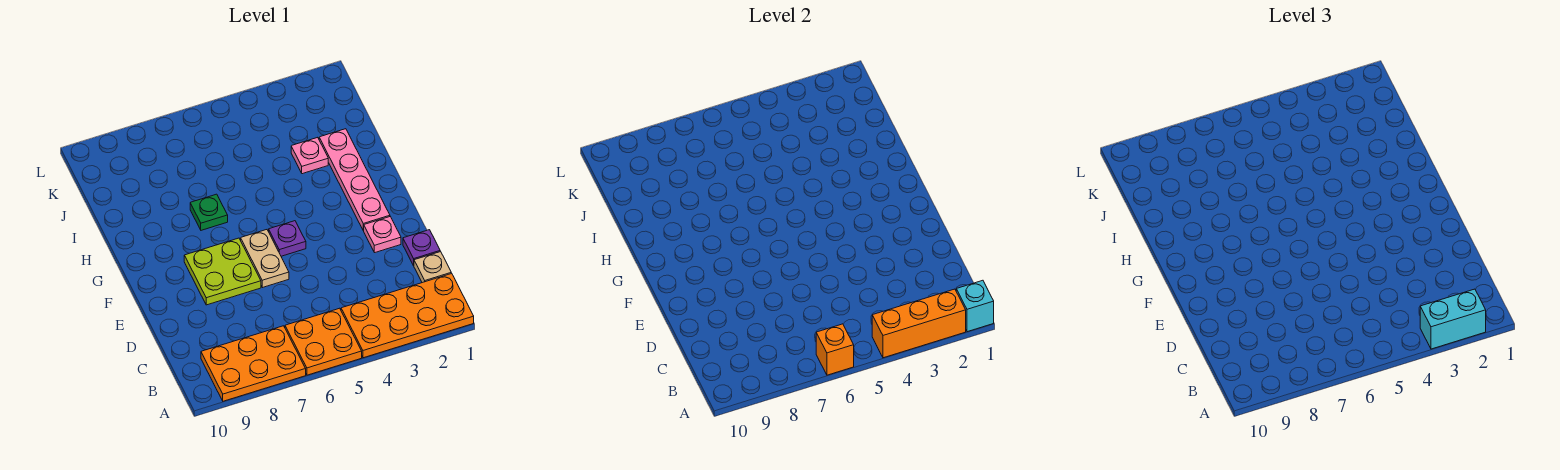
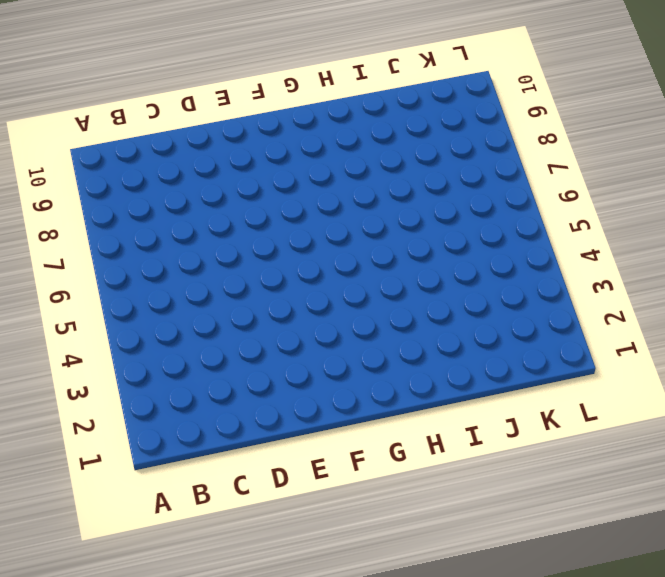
none -> orange 2x4 plate [341,273,474,358]
none -> orange 2x2 plate [285,308,362,375]
none -> orange 2x3 plate [201,326,306,401]

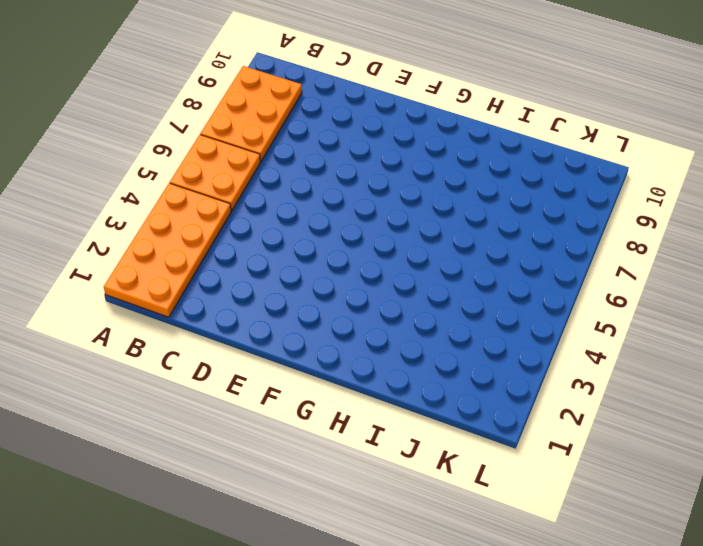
none -> tan 1x1 plate [414,252,451,283]
none -> purple 1x1 plate [403,230,440,266]
none -> pink 1x1 plate [363,217,401,253]

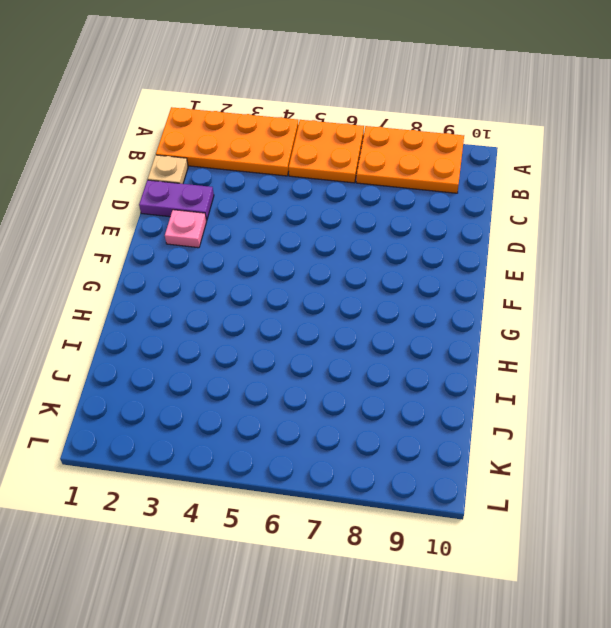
purple 1x2 plate [139,180,214,221] -> purple 1x1 plate [403,230,440,266]
none -> tan 1x2 plate [241,230,289,288]
none -> lime 2x2 plate [184,238,261,305]
none -> pink 1x4 plate [319,129,390,230]

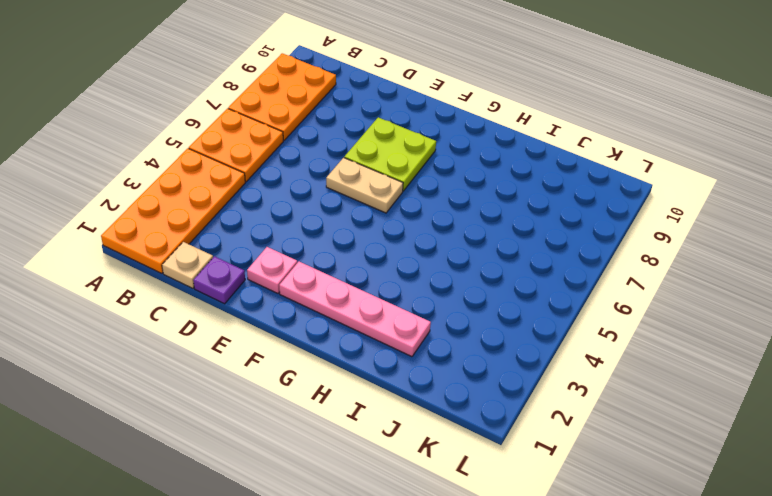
none -> purple 1x1 plate [269,221,306,256]
none -> green 1x1 plate [190,194,228,230]
none -> pink 1x1 plate [291,137,328,174]

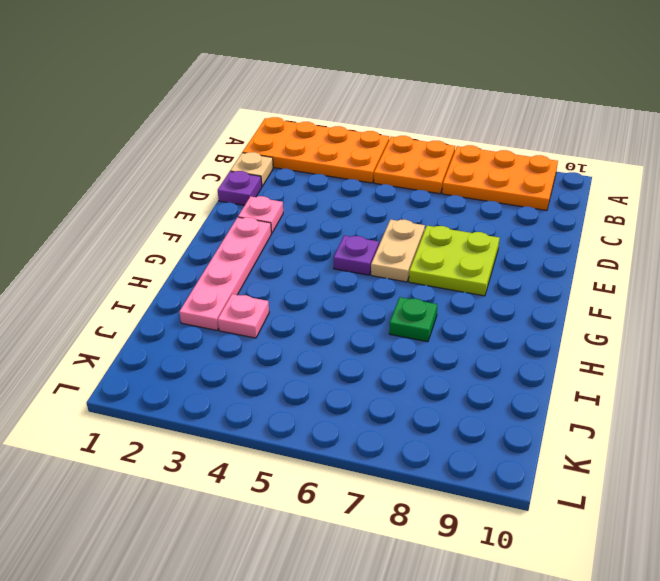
none -> cyan 1x1 brick [956,280,994,332]
none -> orange 1x3 brick [872,289,966,358]
none -> orange 1x1 brick [816,324,854,375]

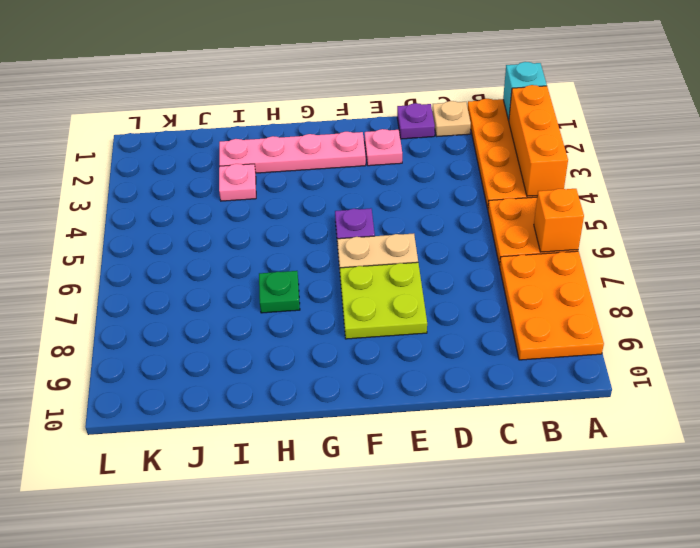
none -> cyan 1x2 brick [1420,289,1486,349]

